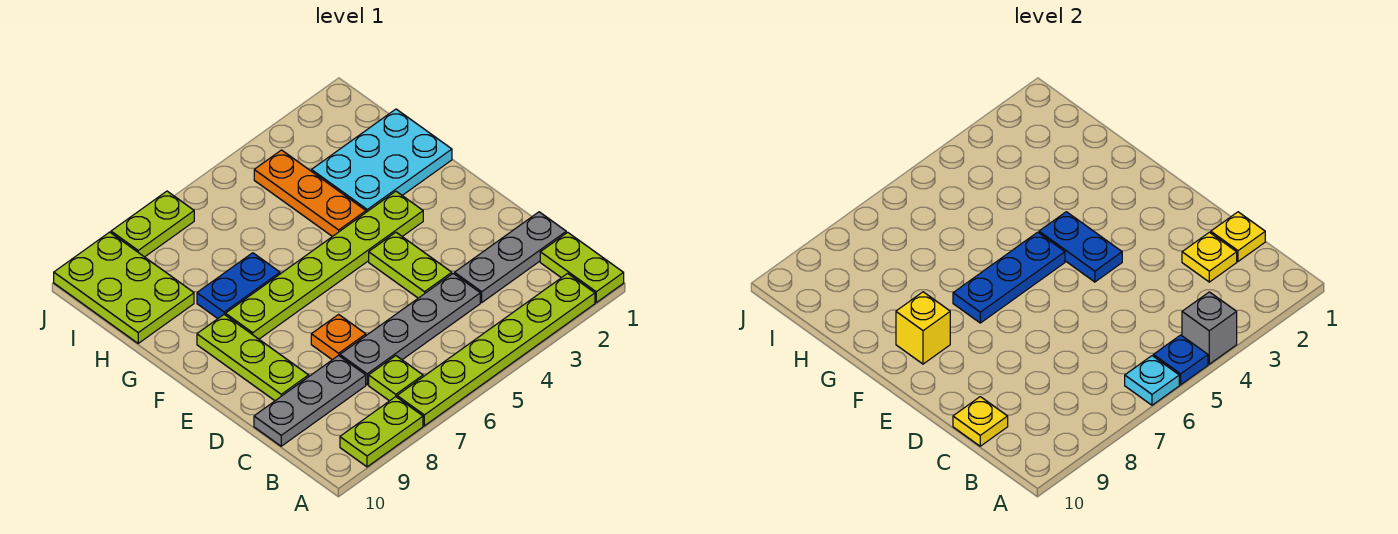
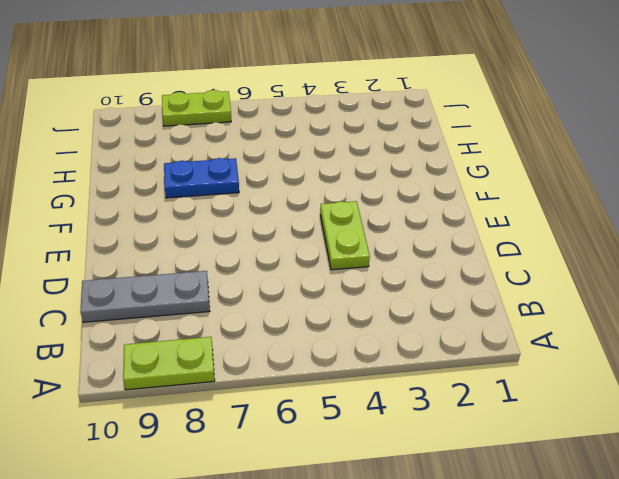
none -> lime 1x2 plate [540,232,624,302]
none -> lime 1x6 plate [397,273,595,426]
none -> lime 1x1 plate [369,356,423,401]

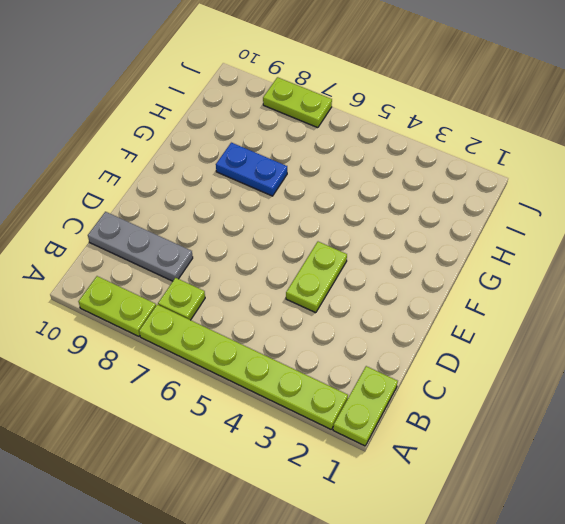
none -> grey 1x3 plate [455,212,566,302]
none -> grey 1x4 plate [340,274,480,385]
none -> orange 1x1 plate [311,314,366,360]

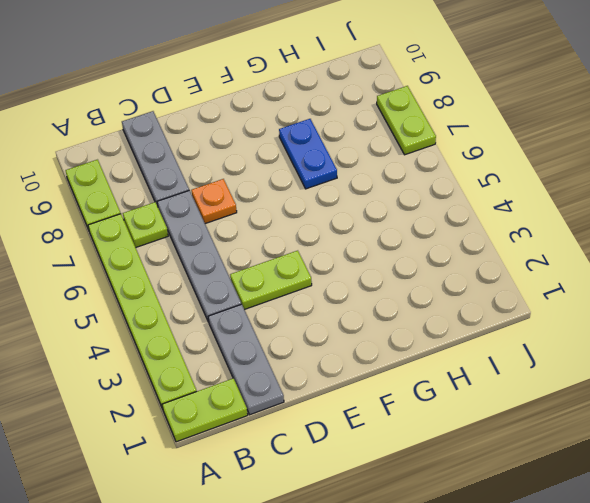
none -> lime 1x3 plate [197,315,309,401]
none -> lime 1x6 plate [225,191,423,339]
none -> cyan 2x3 plate [311,109,452,212]

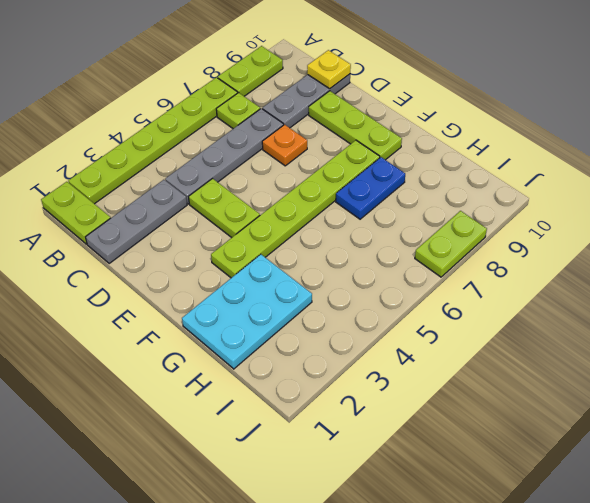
none -> orange 1x3 plate [254,150,366,237]
none -> lime 2x3 plate [54,232,194,343]
none -> grey 1x1 brick [1182,292,1237,364]

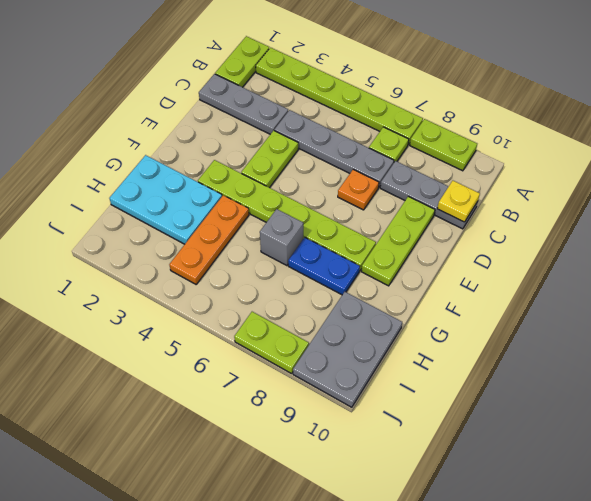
grey 1x1 brick [260,209,303,266] -> grey 1x1 brick moved to [1182,292,1237,364]
grey 2x3 plate [293,292,402,407] -> lime 2x3 plate [54,232,194,343]
none -> blue 1x1 plate [1153,335,1208,385]
none -> cyan 1x1 plate [1125,356,1179,405]
none -> yellow 1x1 plate [1211,212,1265,261]

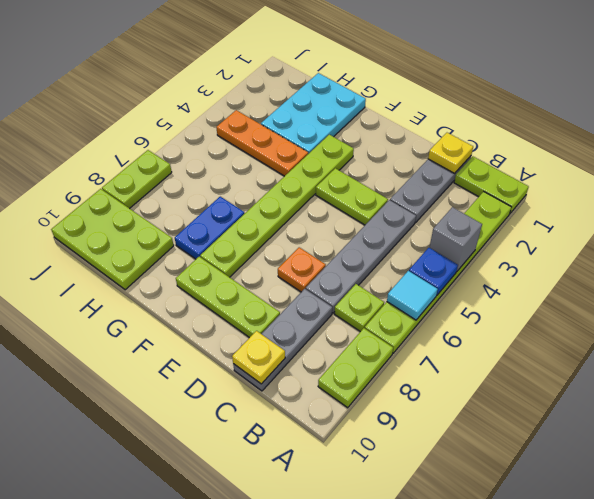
cyan 1x1 tile [387,271,438,320] -> cyan 1x1 plate [1125,356,1179,405]
none -> yellow 1x1 plate [1182,232,1237,282]
none -> blue 1x2 plate [1039,212,1122,282]
none -> blue 1x3 plate [953,232,1065,323]

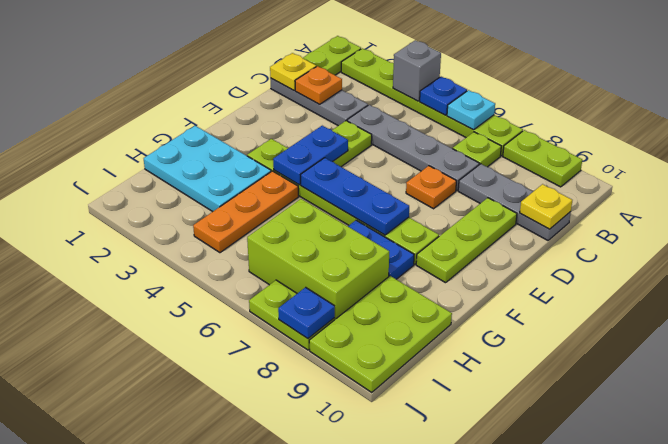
orange 1x1 plate [295,66,342,104] -> yellow 1x1 plate [1182,232,1237,282]
lime 2x3 brick [247,199,389,319] -> none
blue 1x1 plate [278,287,335,339] -> none
none -> yellow 1x1 brick [896,292,950,364]

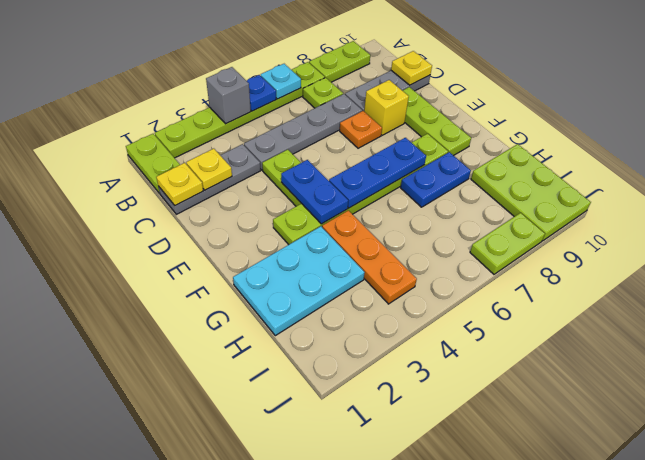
yellow 1x1 brick [364,80,409,135] -> yellow 1x1 brick moved to [896,292,950,364]

